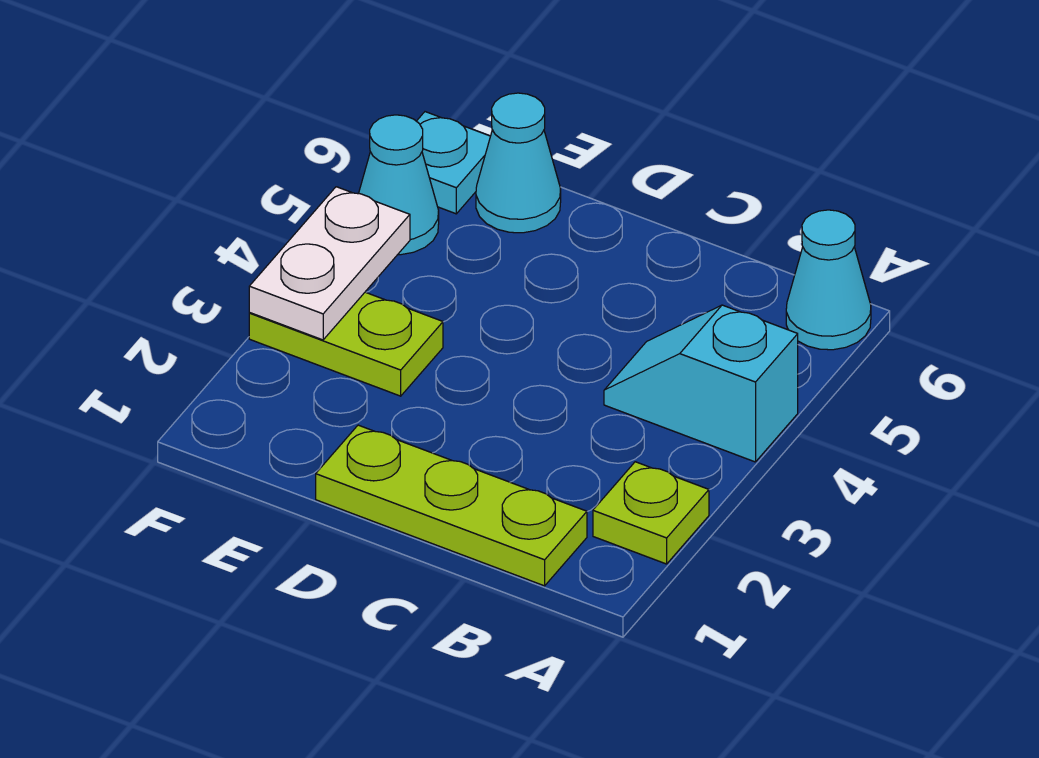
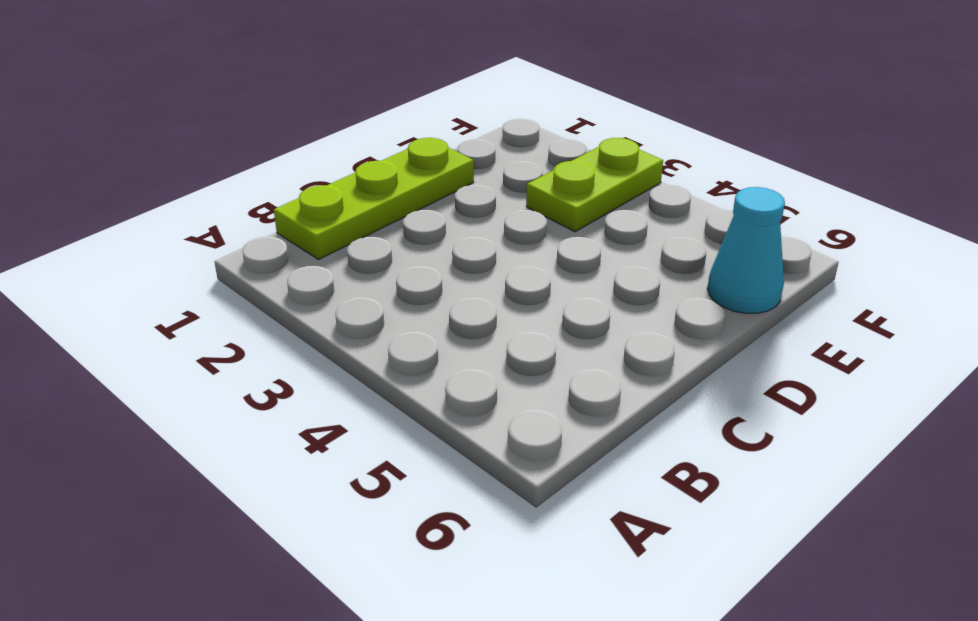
none -> lime 1x1 plate [593,462,709,564]
none -> cyan 1x2 slope [604,305,798,462]

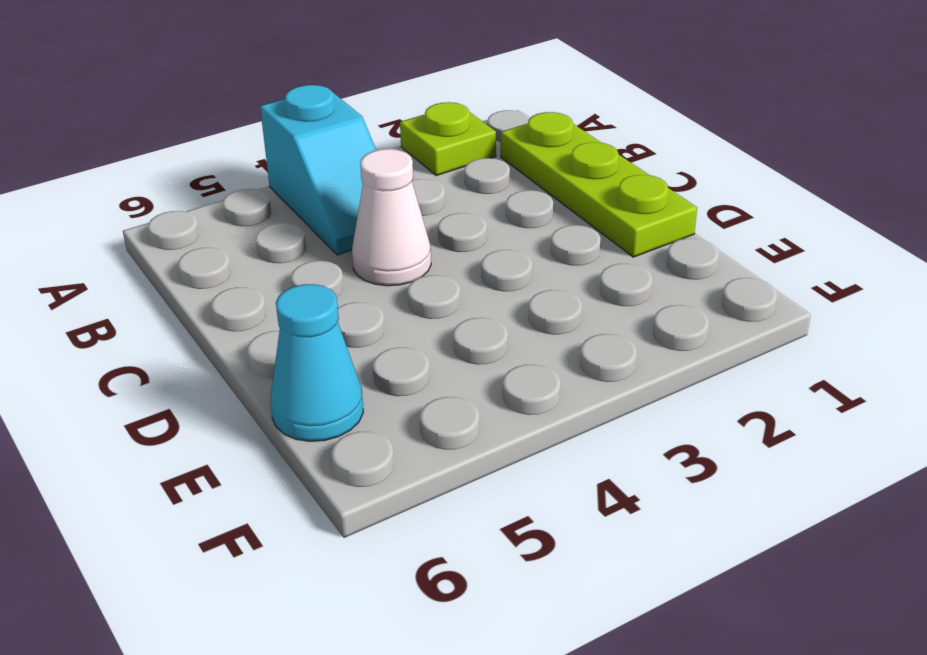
white 1x1 cone [352,149,431,286] -> none
none -> cyan 1x1 cone [786,210,871,350]
none -> lime 1x2 plate [249,292,443,396]

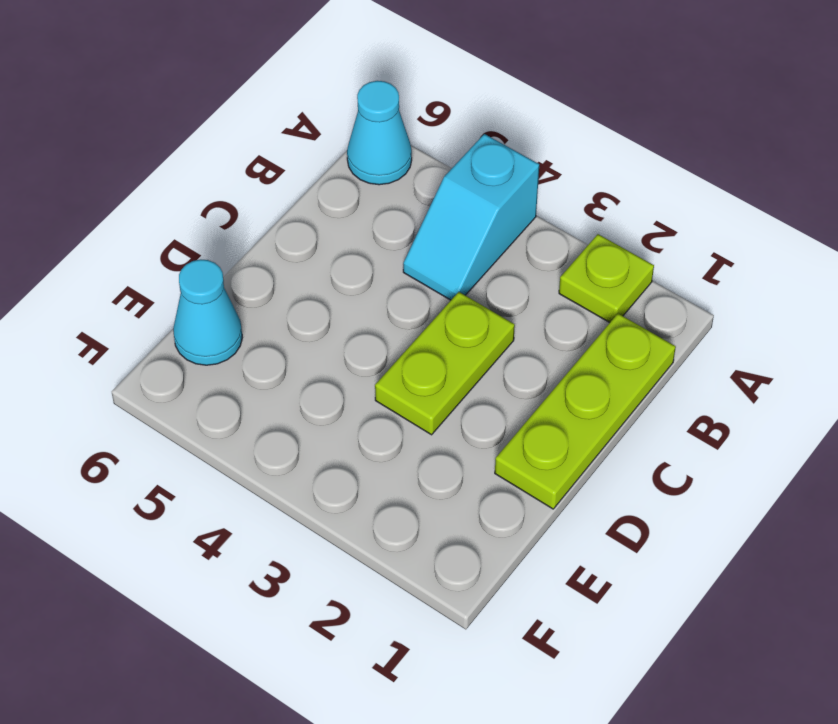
lime 1x2 plate [375,292,515,435] -> lime 1x2 plate moved to [249,292,443,396]
none -> cyan 1x1 cone [359,115,439,255]
none -> cyan 1x1 plate [417,112,490,214]

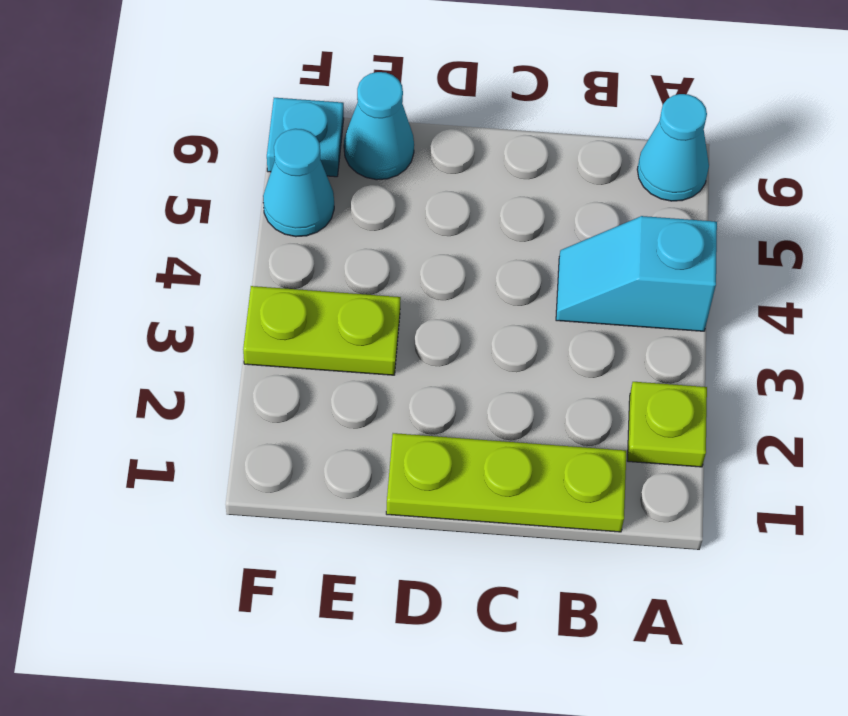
none -> white 1x2 plate [249,187,410,340]

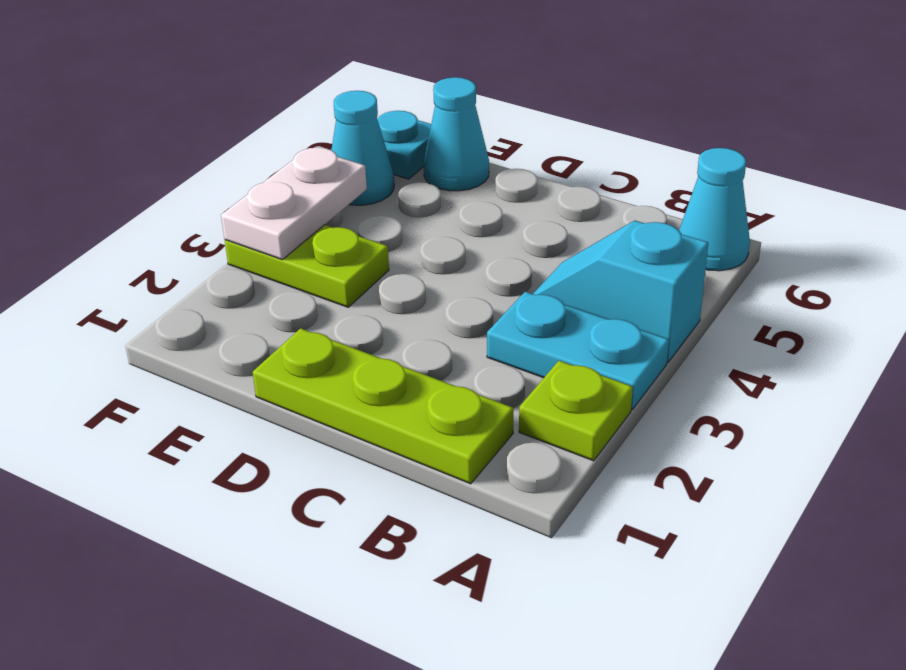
cyan 1x2 plate [487,292,669,410] -> none

